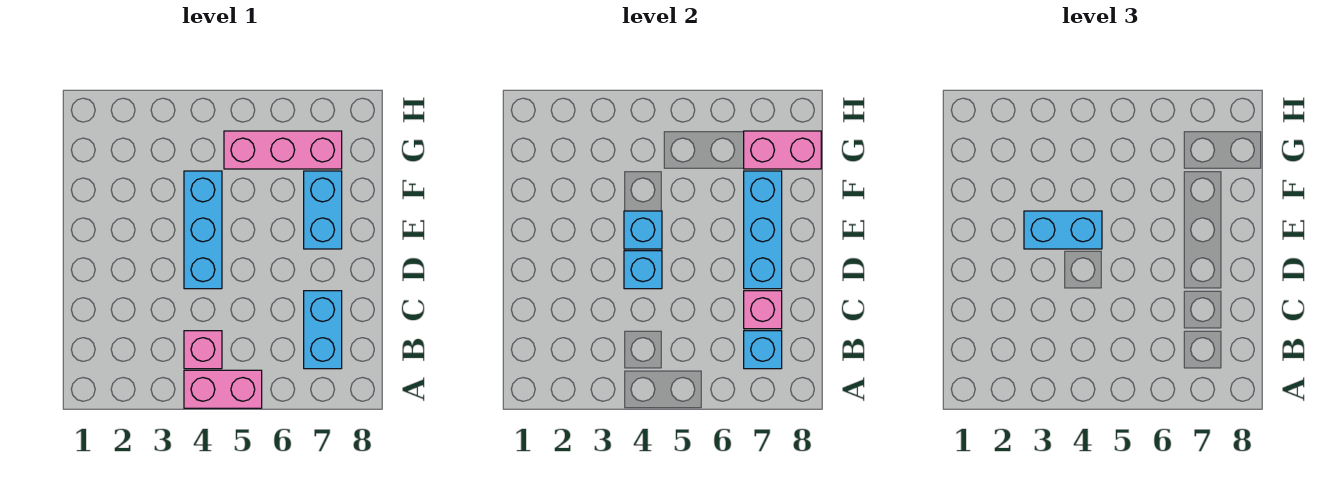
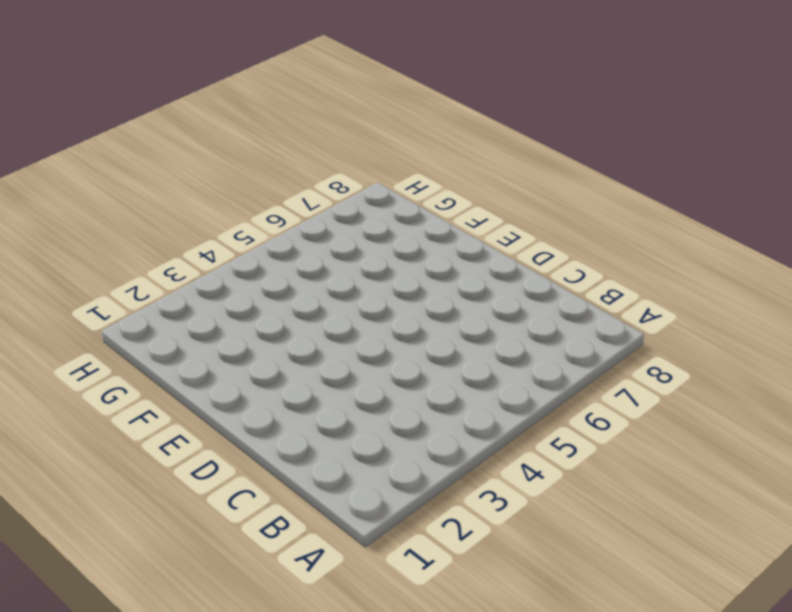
none -> pink 1x2 brick [184,370,262,408]
none -> pink 1x1 brick [184,331,222,369]
none -> cyan 1x2 brick [304,291,342,369]

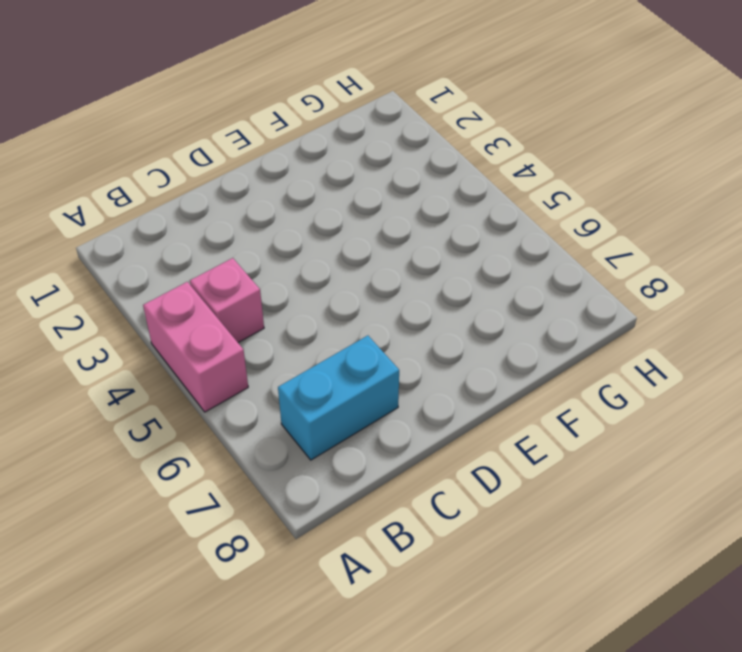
none -> cyan 1x3 brick [184,171,222,289]
none -> cyan 1x2 brick [304,171,342,249]
none -> pink 1x3 brick [224,131,342,169]

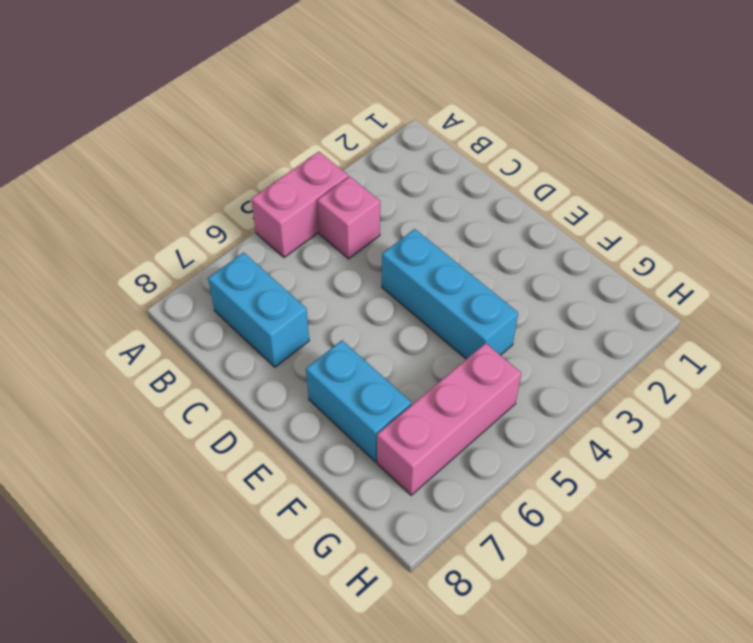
none -> cyan 1x1 brick [744,331,782,369]
none -> pink 1x1 brick [744,291,782,329]
none -> cyan 1x1 brick [624,251,662,289]

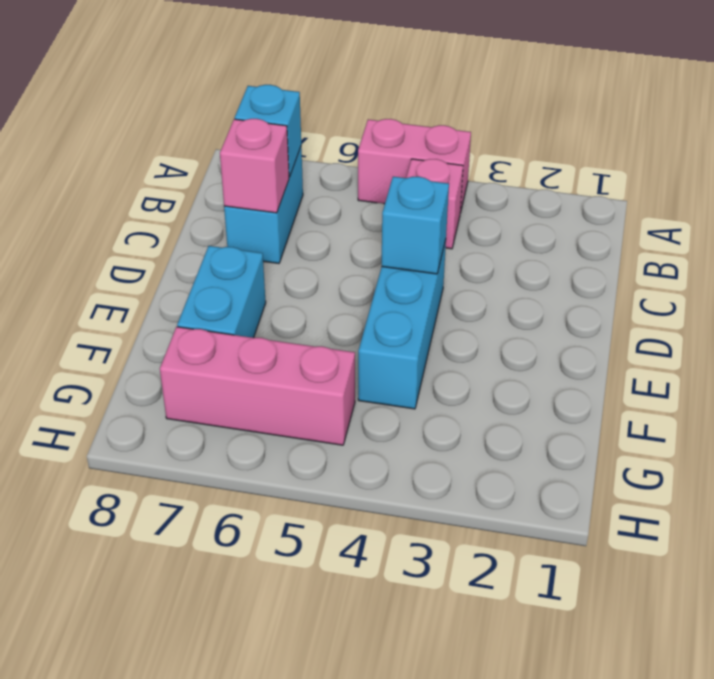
none -> cyan 1x3 brick [744,171,782,289]
none -> cyan 1x1 brick [624,211,662,249]
none -> pink 1x2 brick [744,131,821,169]

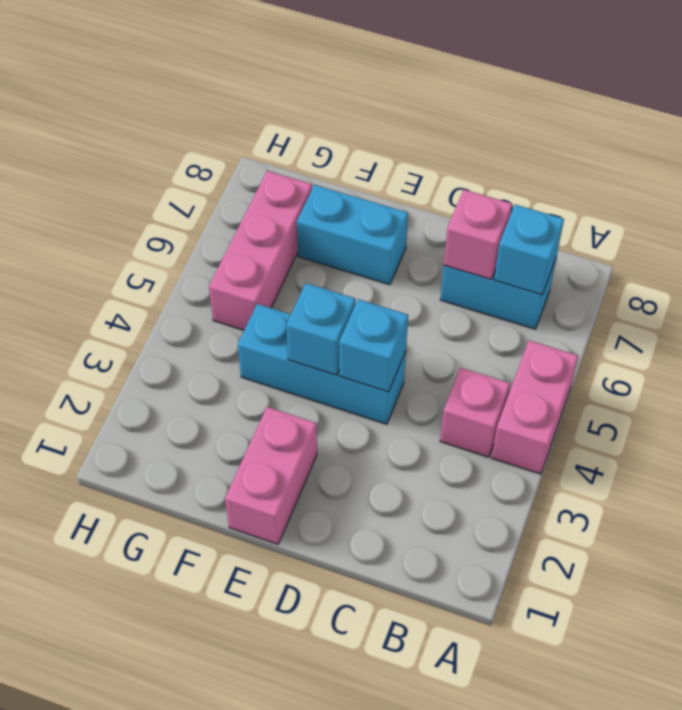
pink 1x2 brick [225,407,317,544] -> pink 1x2 brick moved to [744,131,821,169]
none -> cyan 1x3 brick [744,171,782,289]
none -> cyan 1x2 brick [1024,211,1102,249]

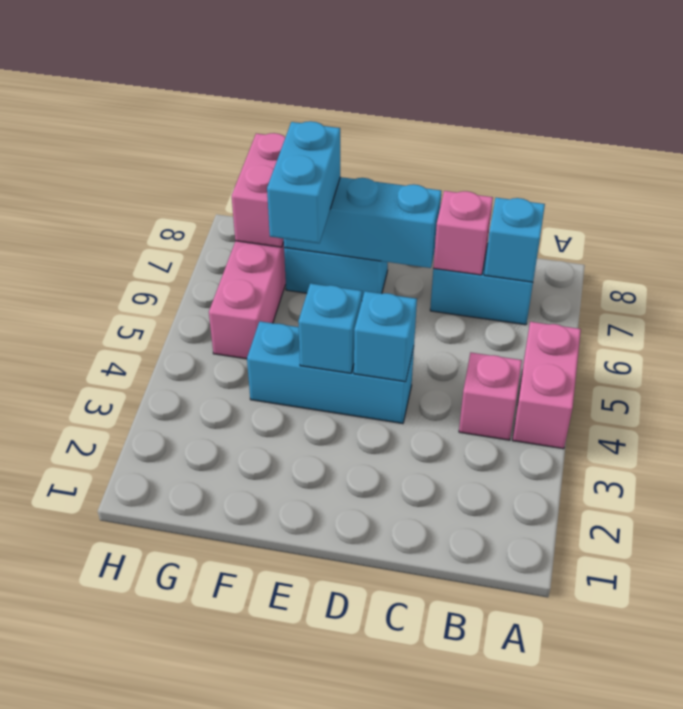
cyan 1x2 brick [267,121,340,243] -> cyan 1x2 brick moved to [1024,211,1102,249]

